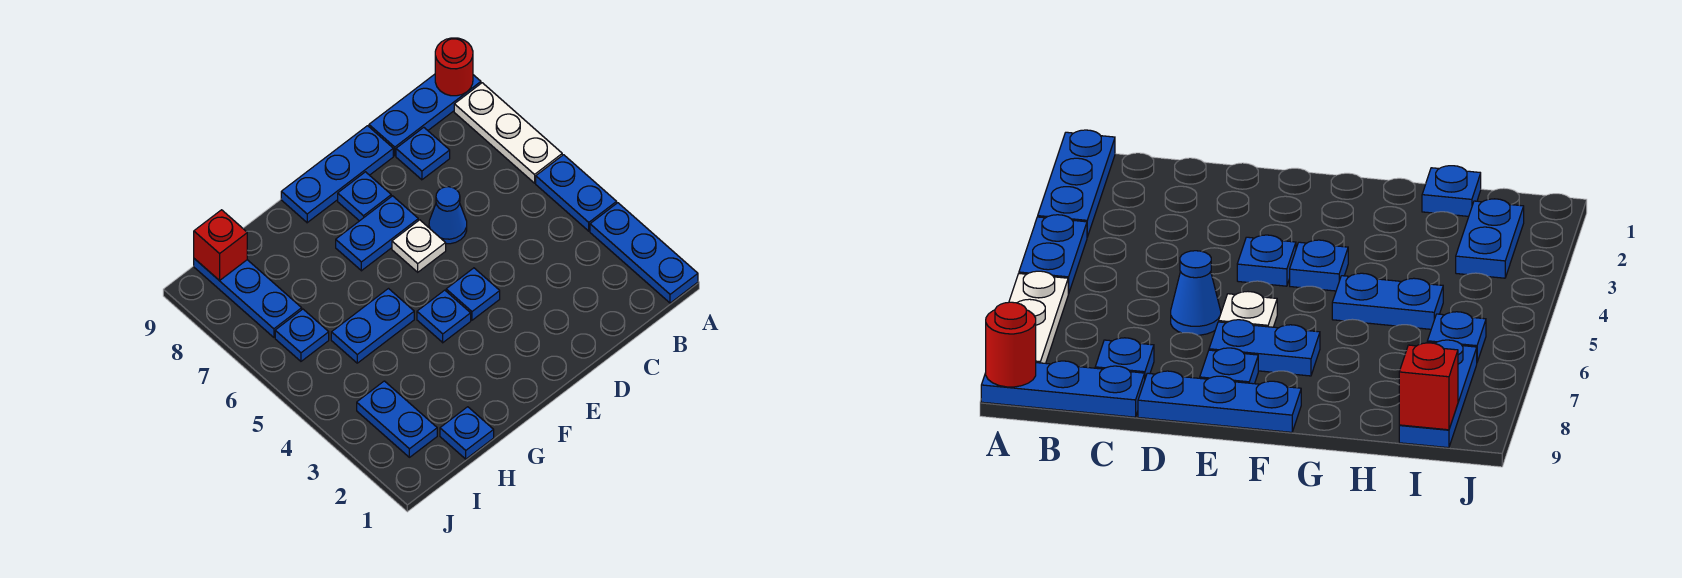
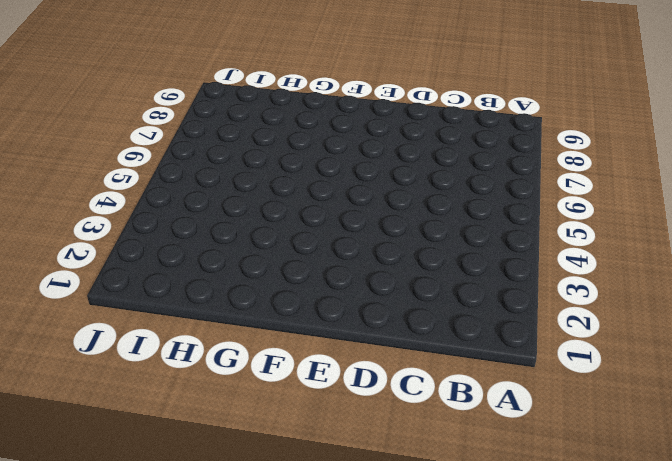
none -> blue 1x3 plate [590,203,698,303]
none -> blue 1x2 plate [536,155,617,231]
none -> white 1x3 plate [454,83,562,183]

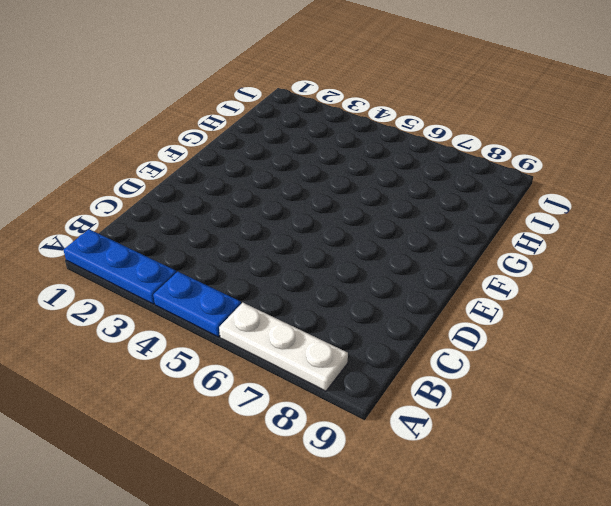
none -> blue 1x3 plate [369,74,481,156]
none -> blue 1x1 plate [396,127,450,180]
none -> blue 1x1 cone [429,187,467,244]

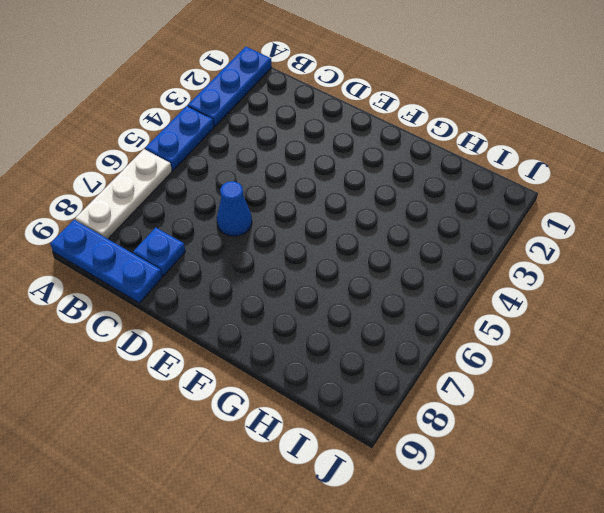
none -> blue 1x3 plate [281,126,393,223]
none -> blue 1x1 plate [446,268,500,320]
none -> white 1x1 plate [392,220,446,272]

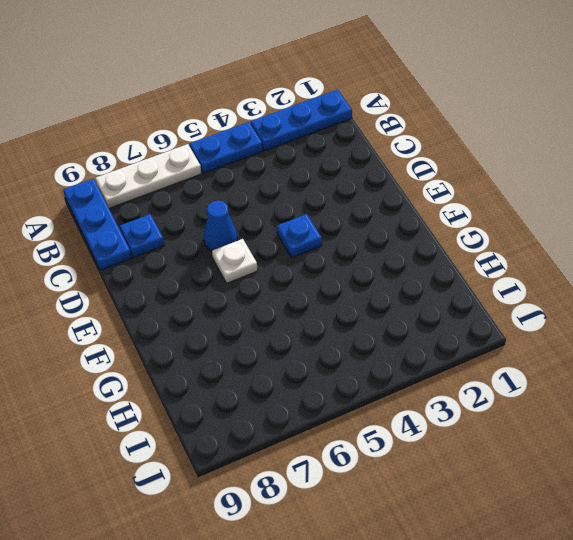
none -> blue 1x3 plate [281,126,393,223]
none -> blue 1x2 plate [336,196,418,271]
none -> blue 1x1 plate [338,172,391,221]

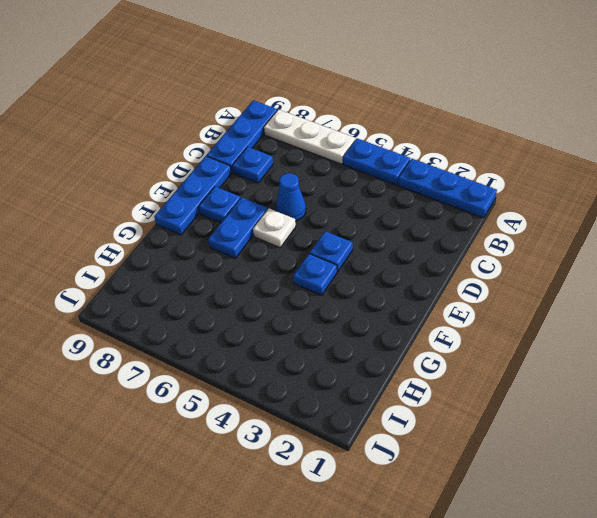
none -> blue 1x2 plate [331,289,414,363]
none -> blue 1x1 plate [440,407,494,459]
none -> blue 1x2 plate [357,381,437,457]

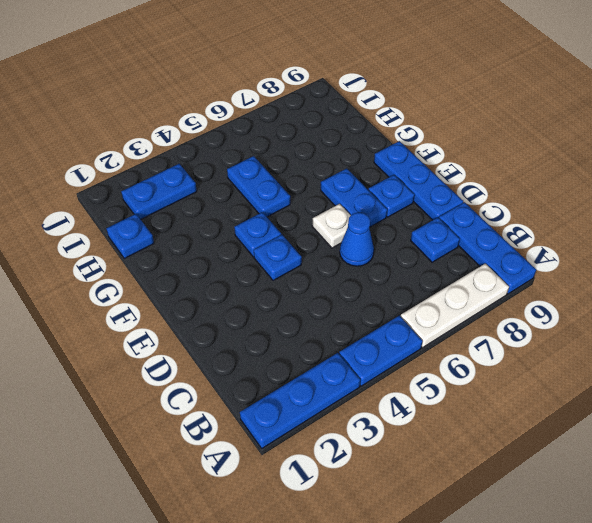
none -> blue 1x1 plate [275,309,329,361]
none -> blue 1x3 plate [194,259,302,337]
none -> red 1x1 round brick [435,38,473,96]

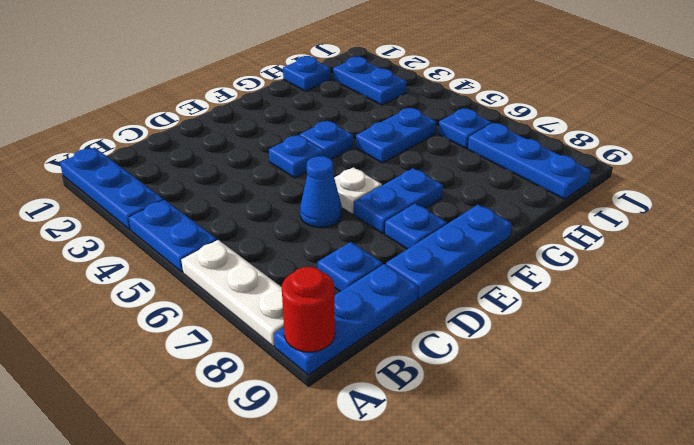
none -> red 1x1 brick [194,210,247,281]

